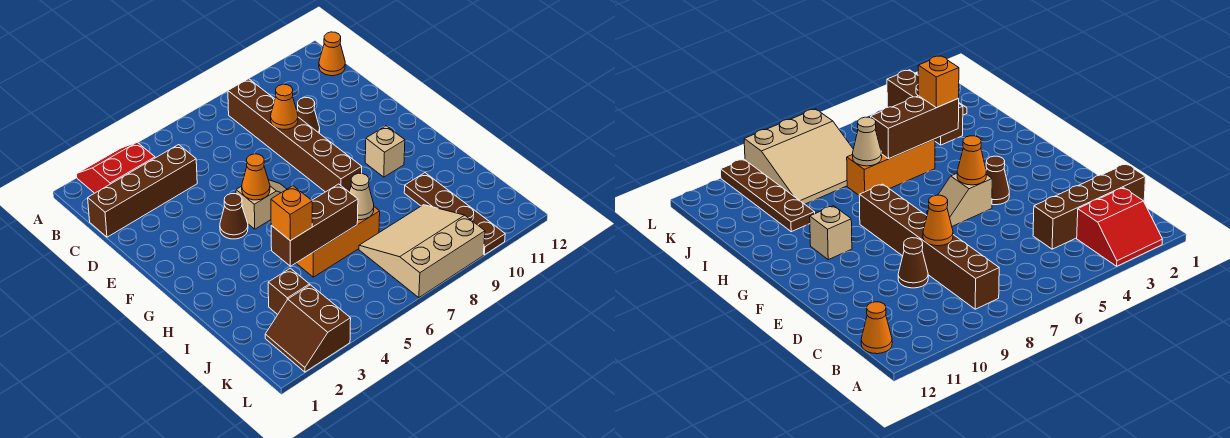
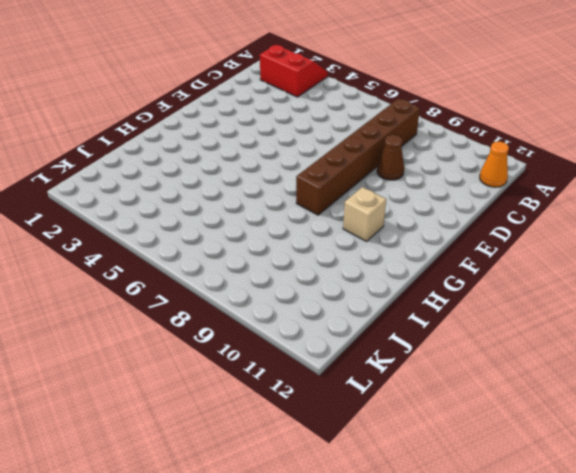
none -> brown 1x4 brick [88,145,197,237]
none -> brown 1x1 cone [220,194,248,239]
none -> tan 1x2 slope [236,180,287,229]

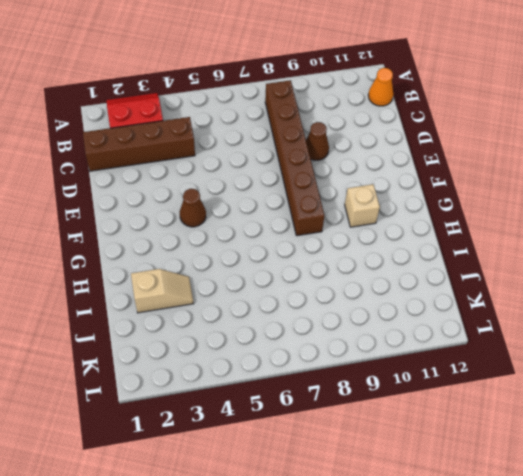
tan 1x2 slope [131,269,194,313] -> tan 1x2 slope moved to [236,180,287,229]
none -> orange 1x3 brick [296,207,380,277]
none -> brown 1x4 plate [404,173,505,255]
none -> brown 1x1 brick [268,268,310,314]

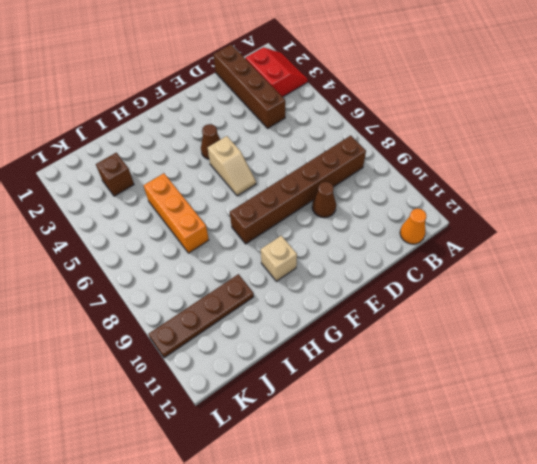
none -> tan 3x3 slope [359,205,485,298]
none -> brown 2x2 slope [265,285,351,372]
none -> orange 1x1 cone [271,84,298,129]

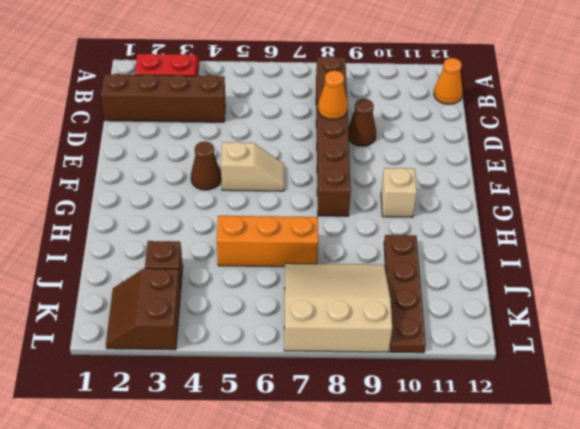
none -> orange 1x1 cone [242,154,270,200]
none -> brown 1x3 brick [271,184,358,266]
none -> tan 1x1 cone [349,173,374,220]

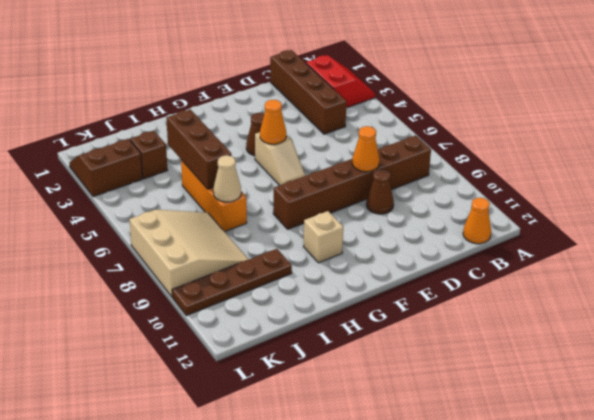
none -> orange 1x1 brick [271,186,312,241]

